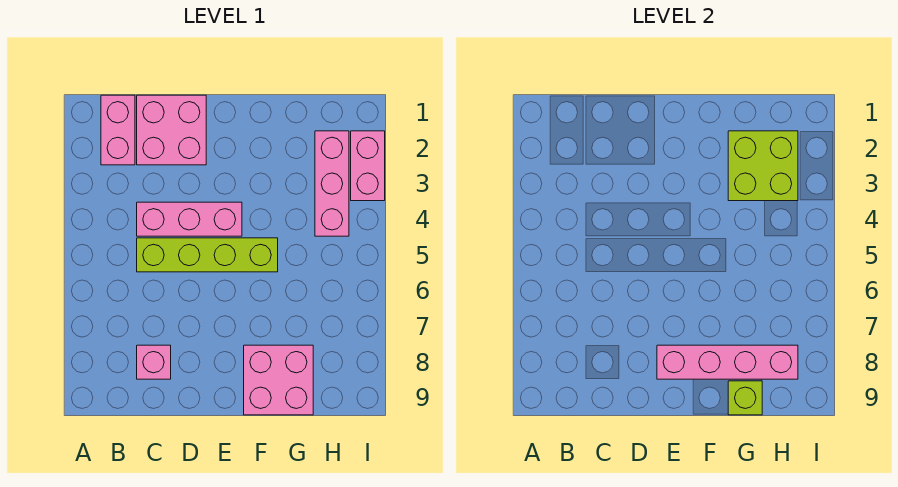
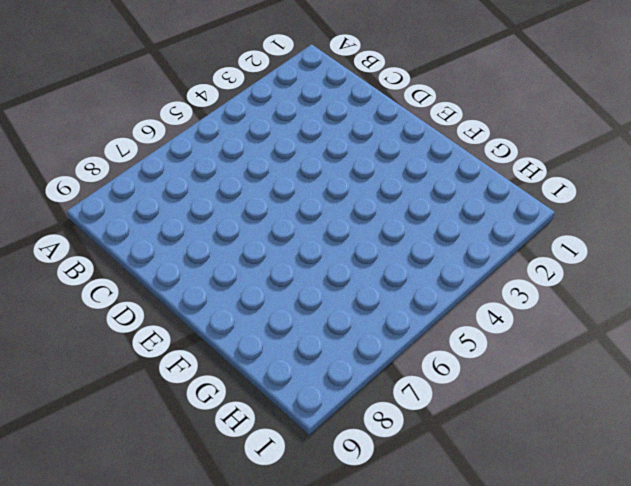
none -> pink 1x2 brick [101,95,135,165]
none -> pink 2x2 brick [137,95,206,165]

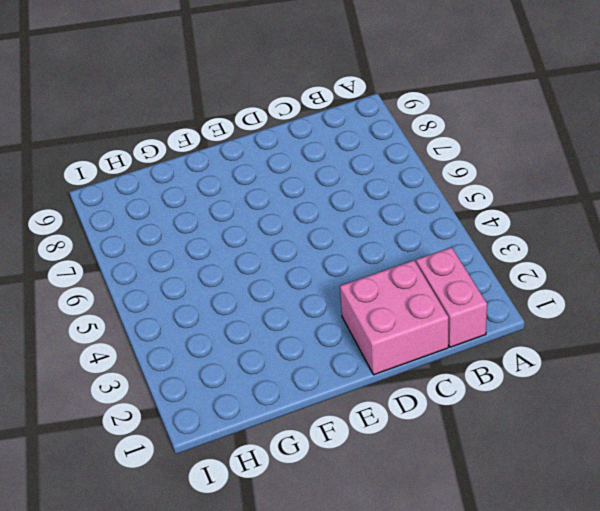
none -> pink 1x3 brick [137,202,242,236]
none -> lime 1x4 brick [137,238,278,272]

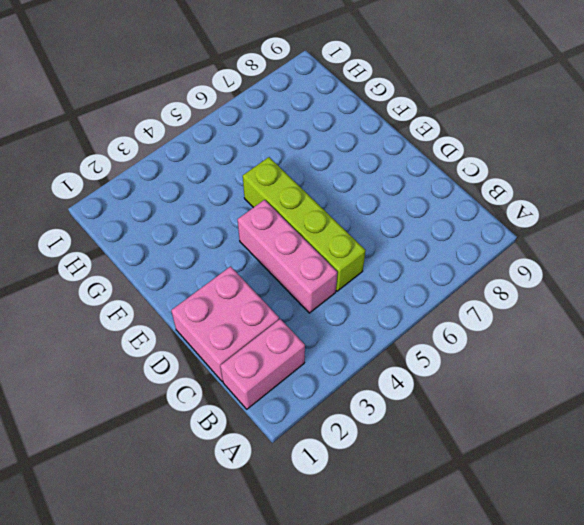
none -> pink 1x1 brick [137,345,171,379]
none -> pink 2x2 brick [244,345,313,415]

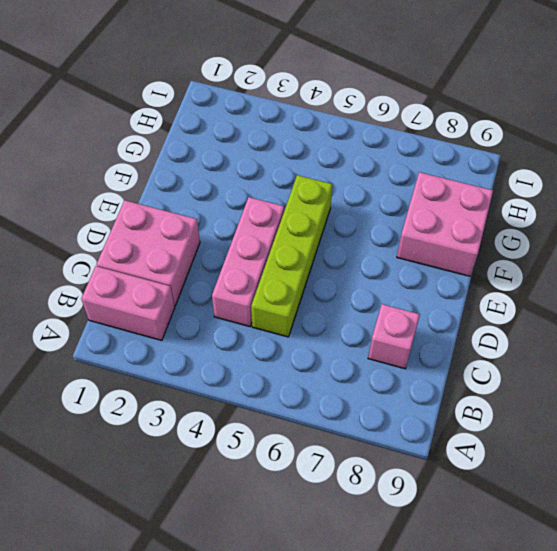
none -> pink 1x3 brick [315,131,349,236]
none -> pink 1x2 brick [351,131,385,201]

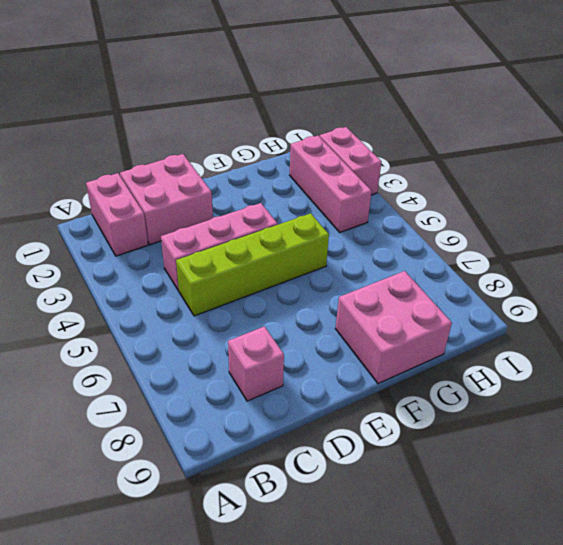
none -> pink 1x4 brick [657,345,798,379]
none -> lime 2x2 brick [728,131,798,201]

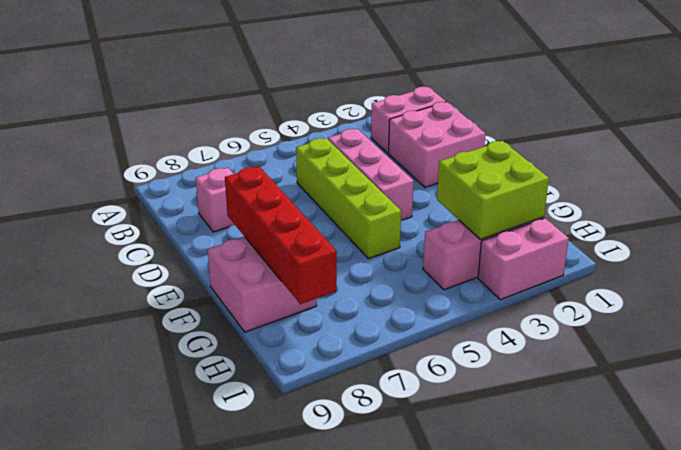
red 1x4 brick [225,167,337,304] -> pink 1x4 brick [657,345,798,379]
none -> lime 1x1 brick [728,381,762,415]

